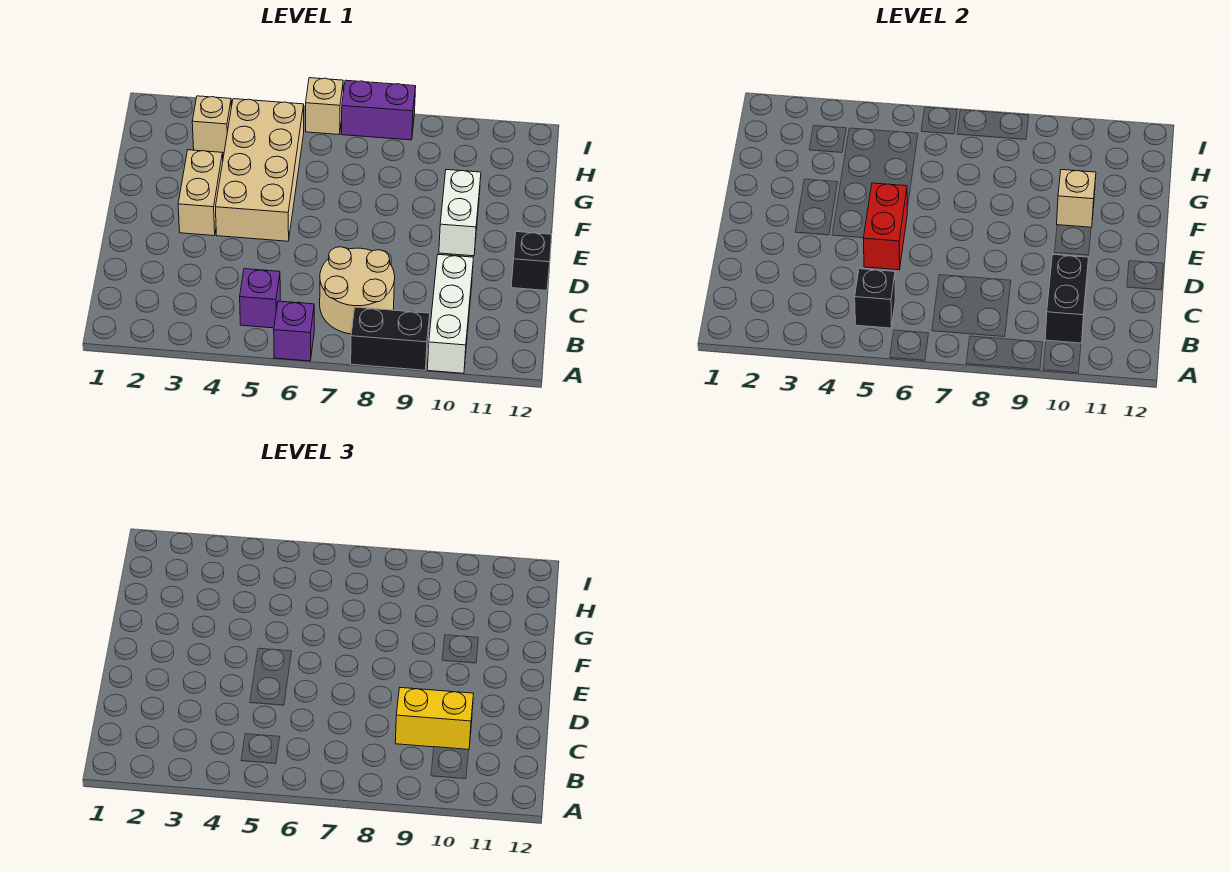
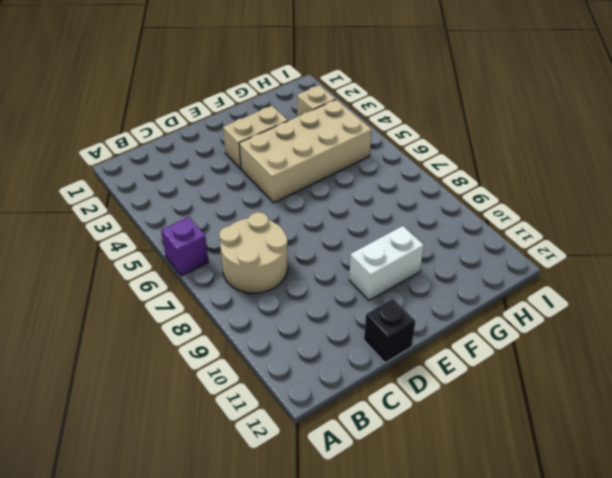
none -> black 1x2 brick [351,307,430,370]
none -> white 1x3 brick [427,255,473,373]
none -> purple 1x1 brick [240,269,280,328]

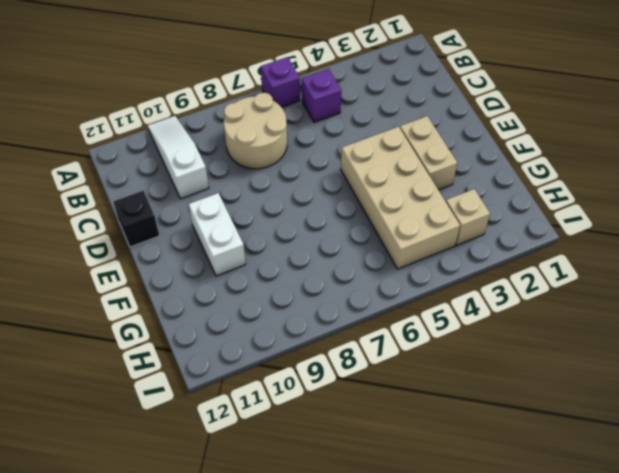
white 1x3 slope [148,116,209,199] -> white 1x3 brick [427,255,473,373]
none -> black 1x2 brick [351,307,430,370]
none -> tan 1x1 brick [306,78,343,135]
none -> purple 1x2 brick [341,80,416,140]

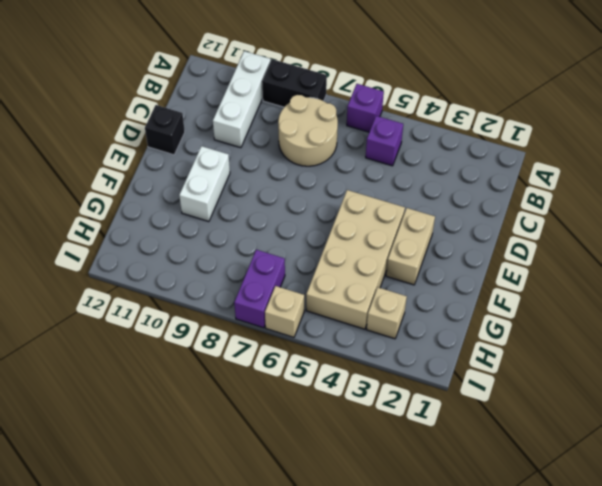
purple 1x2 brick [234,250,285,328] -> purple 1x2 brick turned to [341,80,416,140]
none -> black 1x1 brick [855,269,895,328]
none -> black 1x2 brick [1045,255,1088,343]
none -> red 1x2 brick [863,183,907,270]

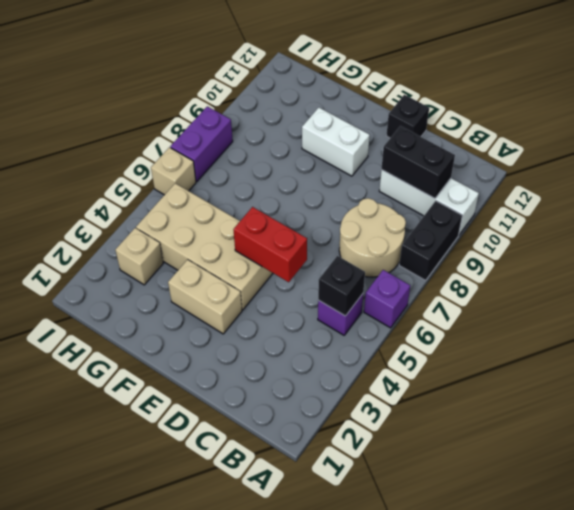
none -> tan 1x1 brick [1057,170,1096,228]
none -> yellow 1x2 brick [395,688,473,749]

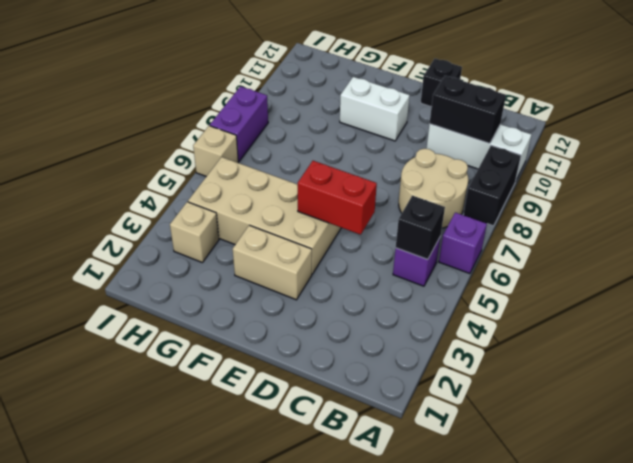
none -> tan 1x1 brick [1057,170,1096,228]
none -> yellow 1x2 brick [395,688,473,749]

